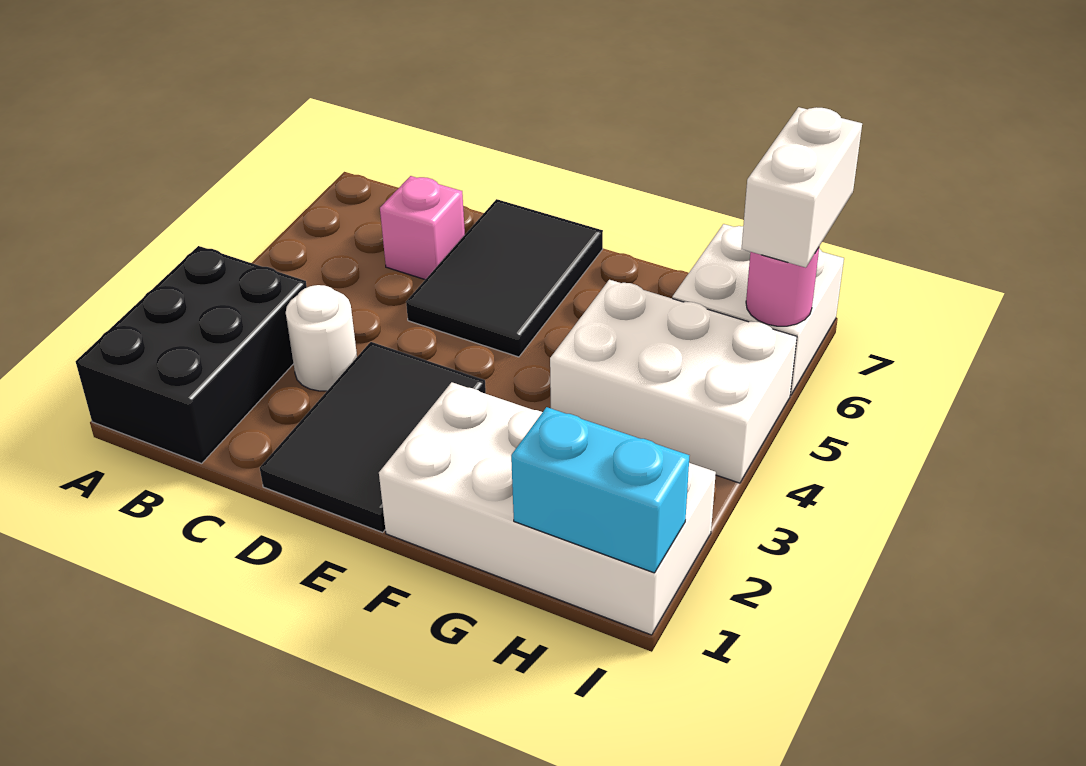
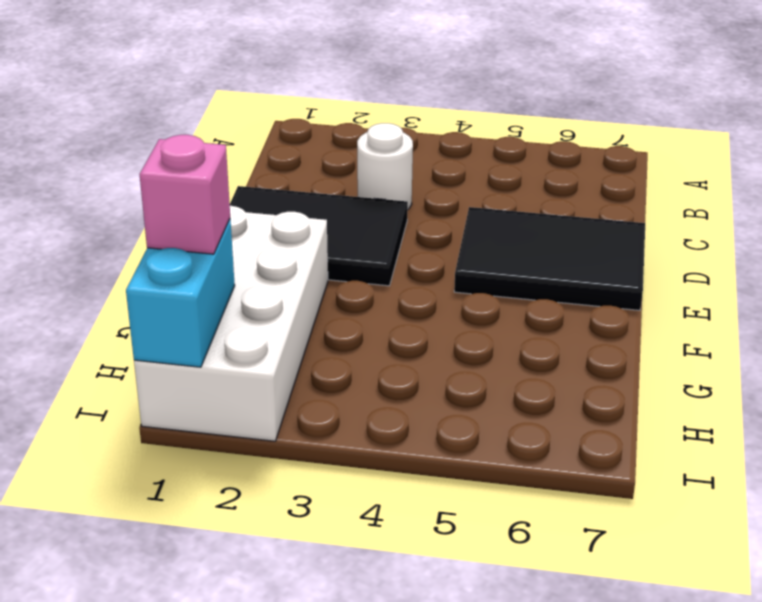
pink 1x1 brick [140,135,230,254] -> pink 1x1 brick moved to [380,176,465,279]
none -> black 2x3 brick [76,246,307,464]
none -> white 2x3 brick [550,280,797,483]

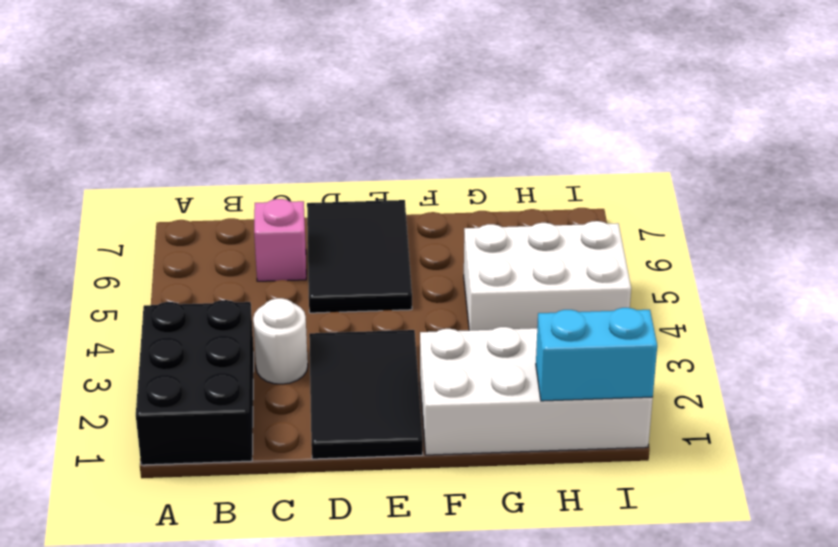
none -> white 2x2 brick [672,224,844,395]
none -> pink 1x1 round brick [746,248,819,326]

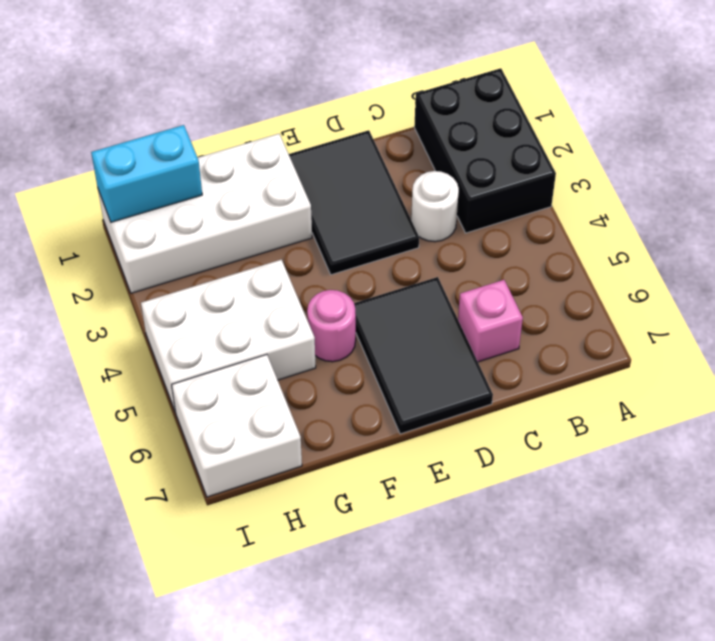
pink 1x1 round brick [307,290,356,362] -> pink 1x1 round brick moved to [746,248,819,326]
none -> white 1x2 brick [742,107,862,268]

